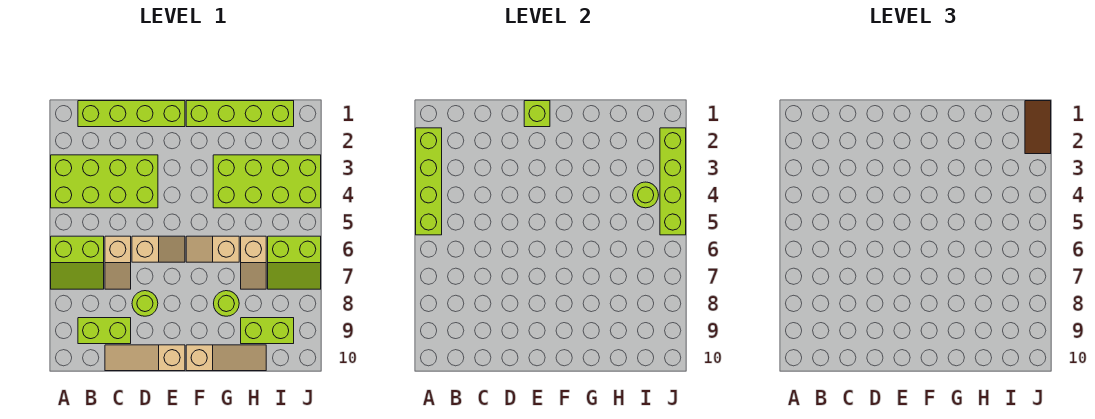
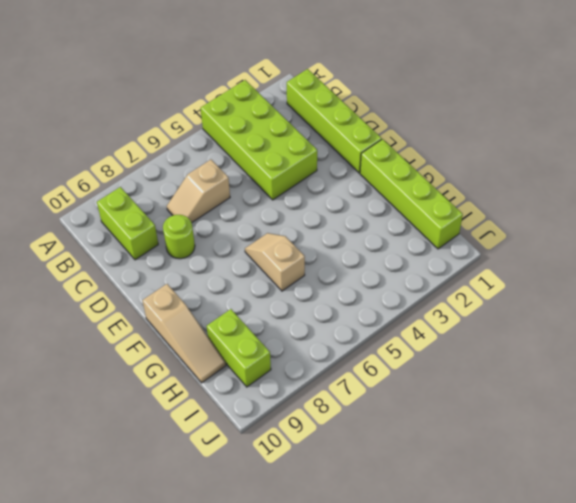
none -> lime 2x2 slope [51,236,104,289]
none -> tan 1x3 slope [105,345,185,371]
none -> tan 1x2 slope [132,236,185,262]

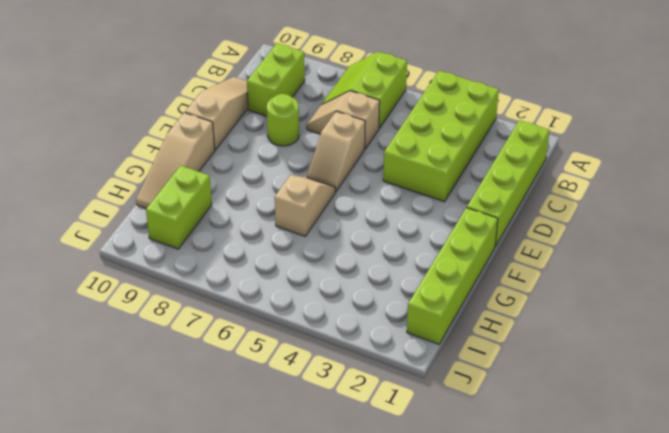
none -> lime 2x4 brick [213,155,321,208]
none -> lime 1x1 round brick [214,291,239,316]
none -> tan 1x2 slope [241,236,266,289]

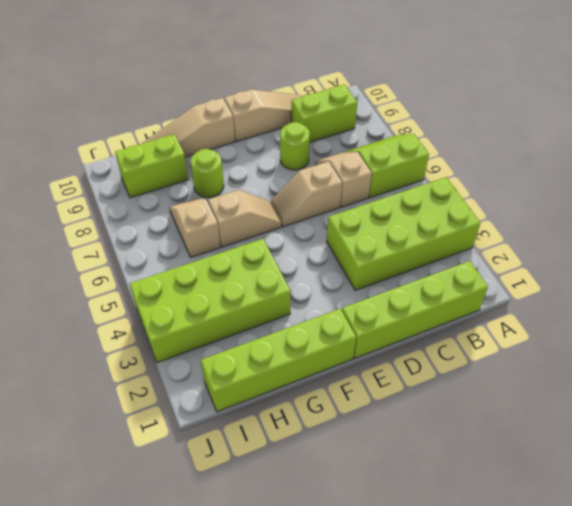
none -> lime 2x2 slope [268,236,321,289]
none -> lime 1x4 brick [416,128,442,235]
none -> lime 1x1 brick [524,101,550,127]

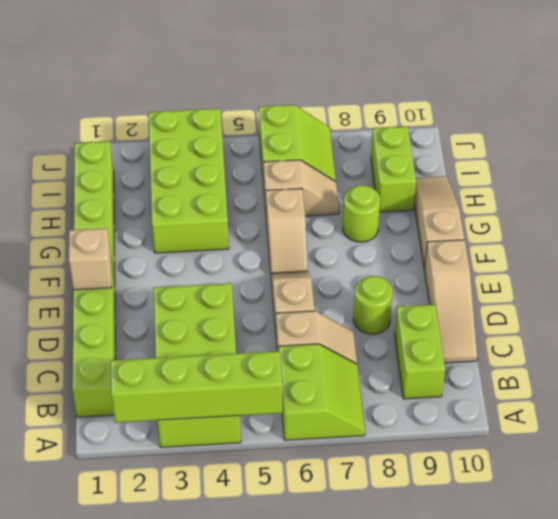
tan 1x1 brick [69,228,111,290] -> lime 1x1 brick [524,101,550,127]
none -> lime 1x1 round brick [633,182,658,208]
none -> lime 1x4 brick [660,128,686,235]
none -> brown 1x2 tile [1025,101,1051,154]

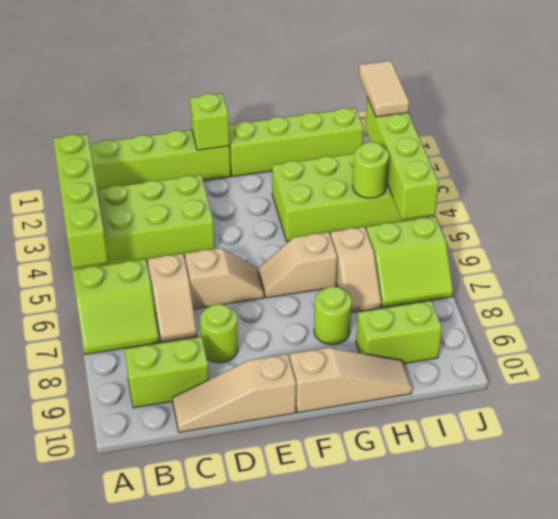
tan 1x2 tile [359,61,409,117] -> brown 1x2 tile [1025,101,1051,154]

